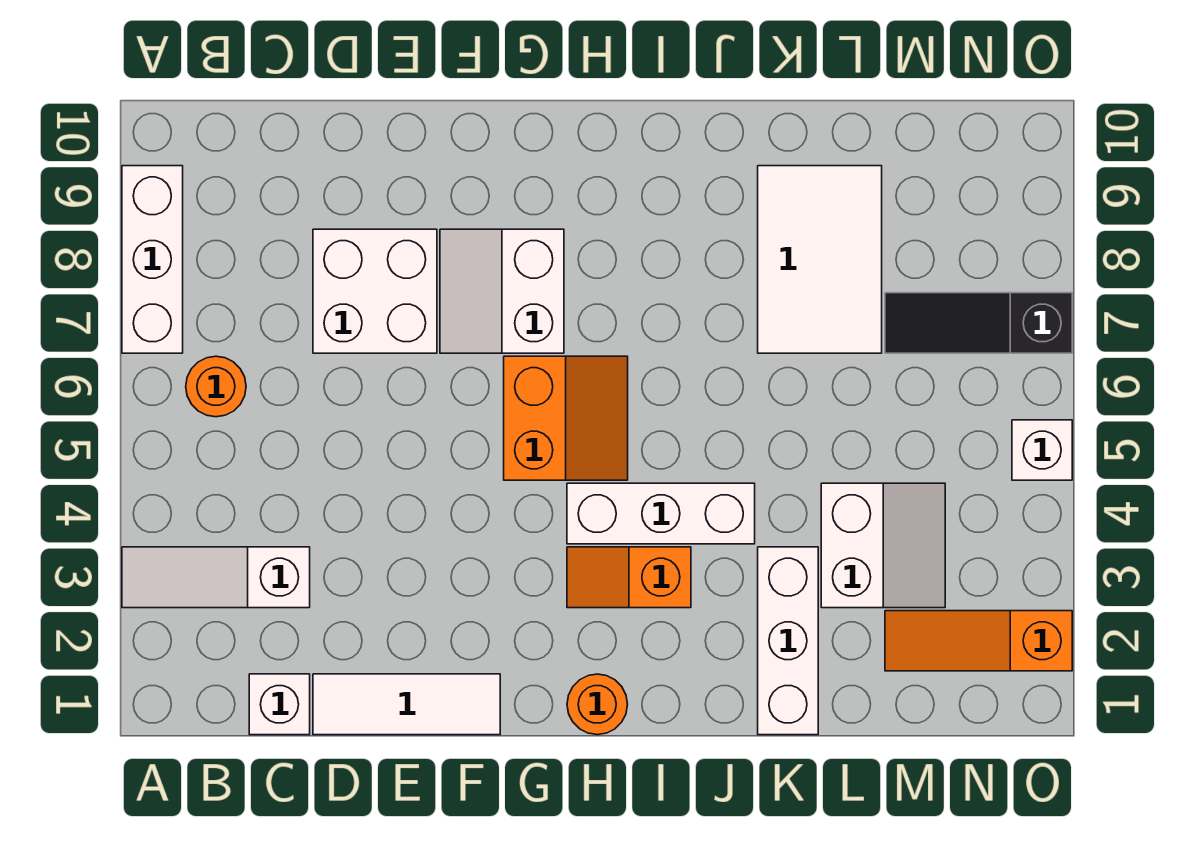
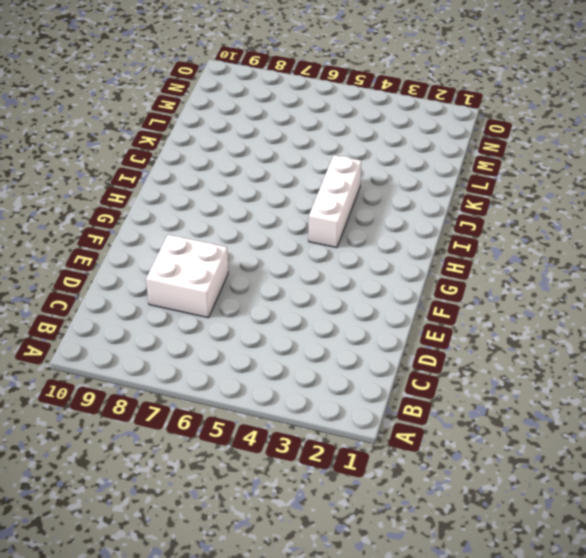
none -> white 1x3 slope [122,547,310,608]
none -> white 1x3 brick [122,166,183,353]
none -> orange 1x1 round brick [186,356,246,417]

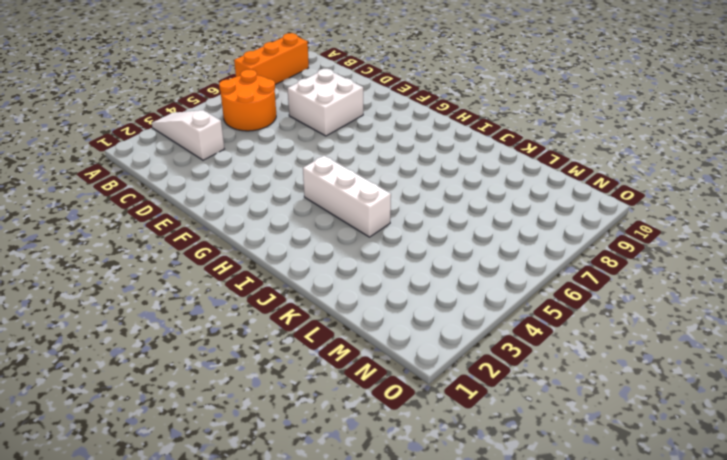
orange 1x3 brick [234,33,309,85] -> white 1x3 brick [122,166,183,353]
orange 2x2 round brick [219,70,276,131] -> orange 1x1 round brick [186,356,246,417]
none -> white 1x1 brick [249,674,310,735]
none -> white 1x3 tile [313,674,500,735]
none -> white 2x2 slope [440,229,564,353]

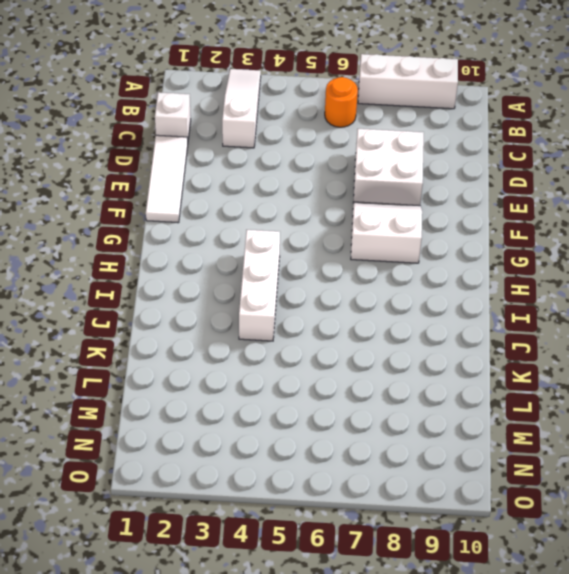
none -> orange 2x2 slope [504,356,628,480]
none -> orange 1x1 round brick [567,674,628,735]
none -> orange 1x2 slope [567,547,691,608]

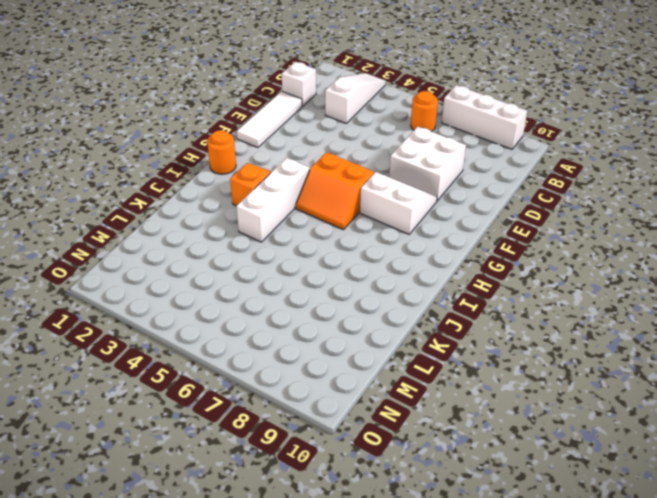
none -> white 1x3 brick [758,547,818,735]
none -> white 2x3 tile [758,166,882,353]
none -> white 2x2 slope [821,483,945,608]

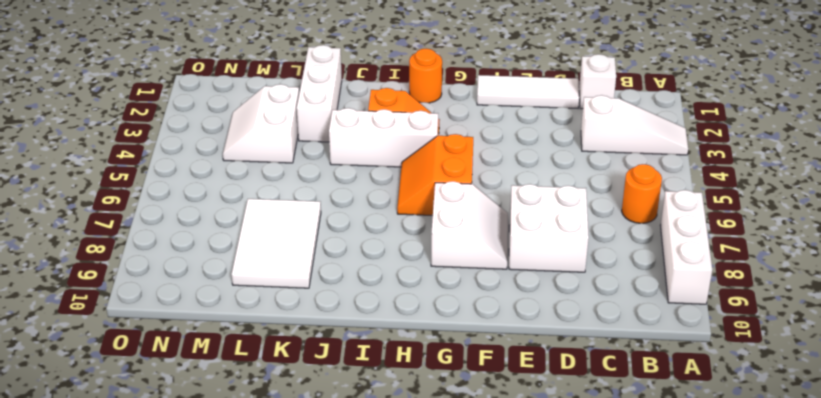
none -> orange 1x3 slope [885,611,1072,671]
none -> black 1x3 slope [885,293,1072,353]
none -> white 1x1 brick [1012,420,1072,480]

